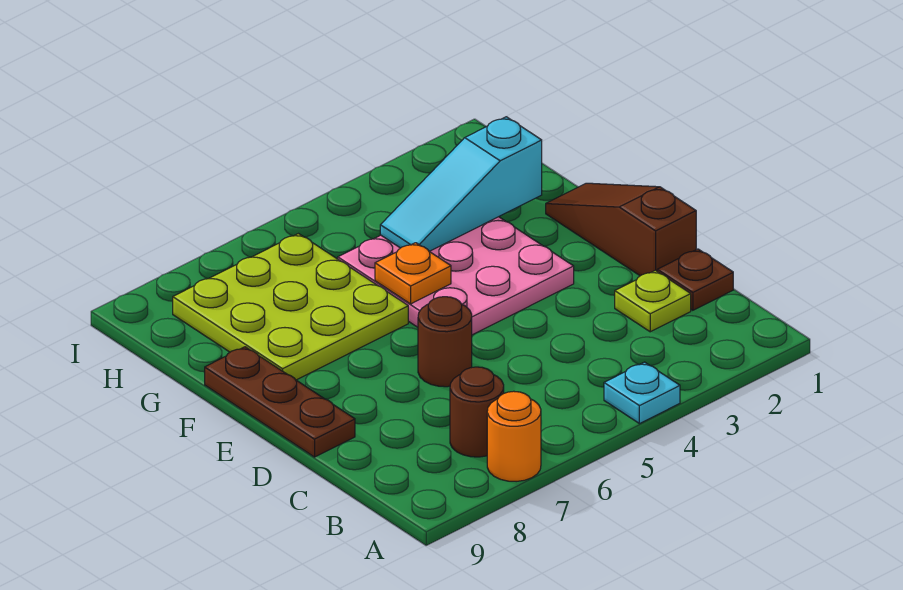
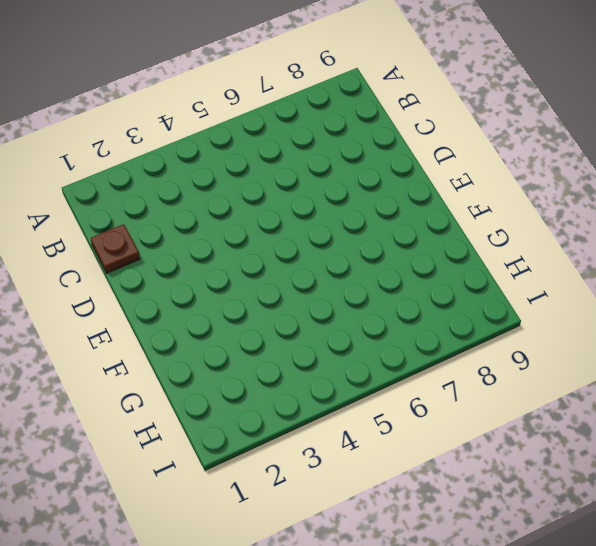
none -> cyan 1x1 plate [604,362,680,424]
none -> orange 1x1 round brick [487,391,541,482]
none -> brown 1x1 round brick [450,367,504,457]

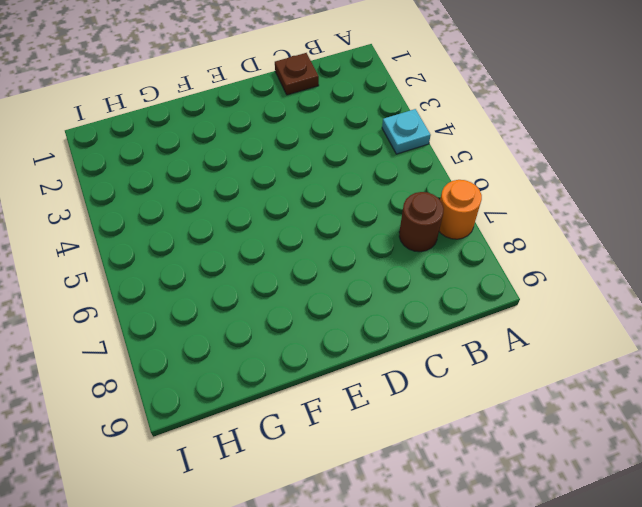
none -> lime 1x1 plate [615,270,691,332]
none -> brown 1x3 slope [546,183,696,276]
none -> brown 1x1 round brick [418,297,472,387]

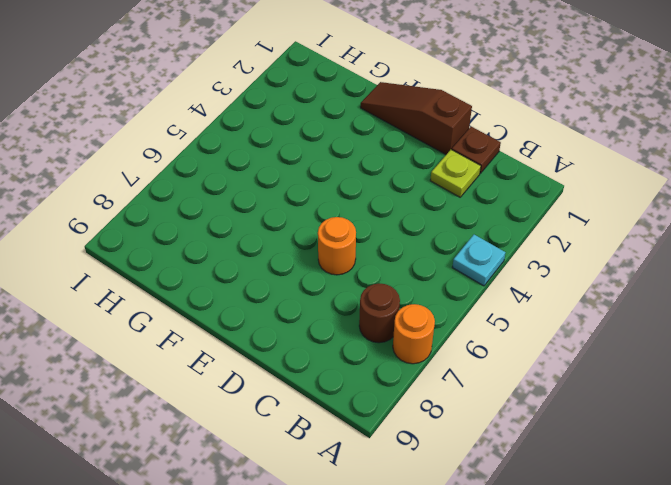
orange 1x1 round brick [318,217,356,275] -> brown 1x1 round brick [418,297,472,387]
none -> brown 1x3 plate [205,347,355,457]
none -> pink 3x3 plate [338,217,574,335]
none -> lime 3x3 plate [173,234,408,380]

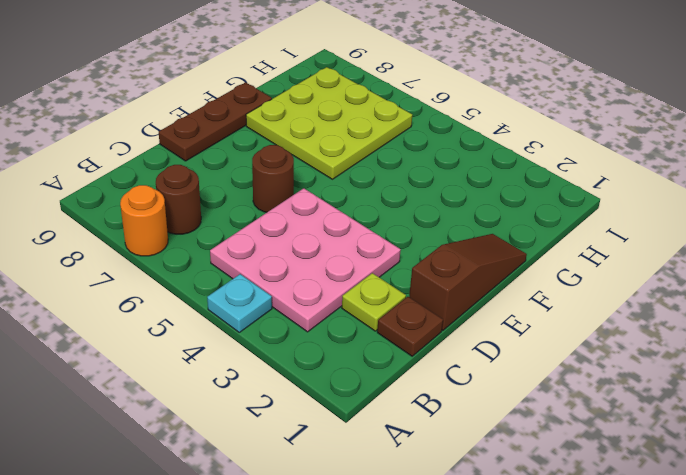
pink 3x3 plate [210,188,401,332] -> pink 3x3 plate moved to [338,217,574,335]
none -> orange 1x1 plate [375,243,451,304]
none -> cyan 1x3 slope [380,117,542,251]

